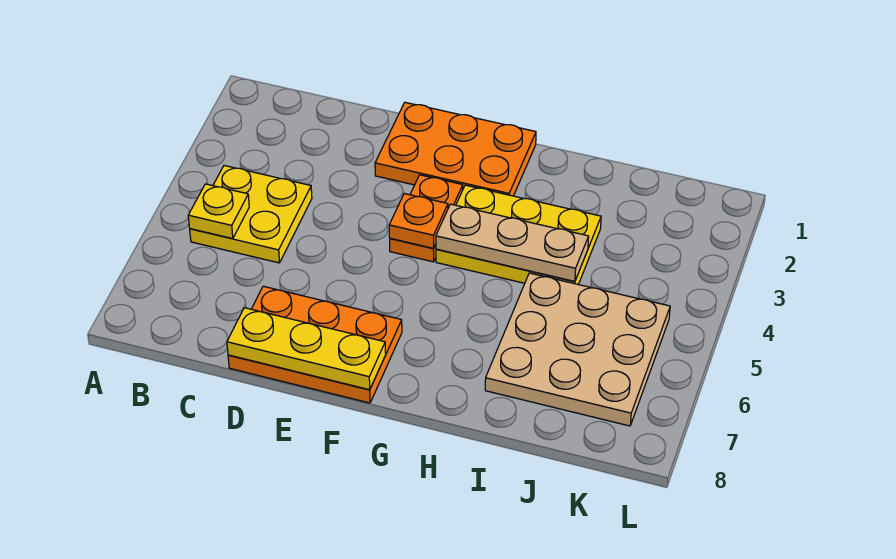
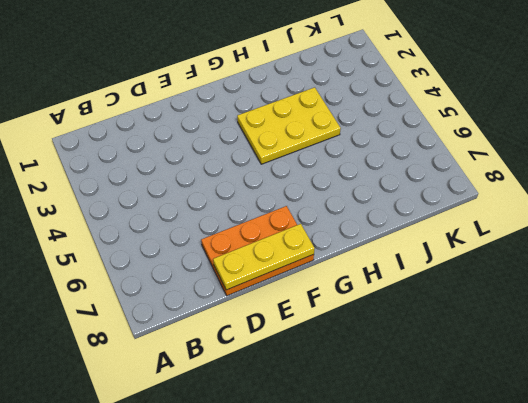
none -> yellow 2x2 plate [190,166,312,263]
none -> orange 2x3 plate [375,102,536,196]

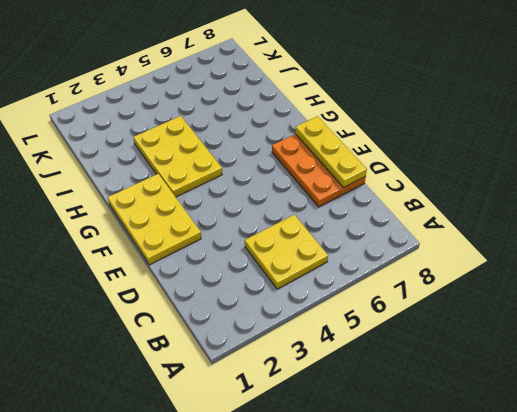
yellow 2x3 plate [108,174,201,265] -> orange 2x3 plate [375,102,536,196]
none -> orange 1x2 plate [390,175,463,262]
none -> tan 3x3 plate [485,273,670,426]

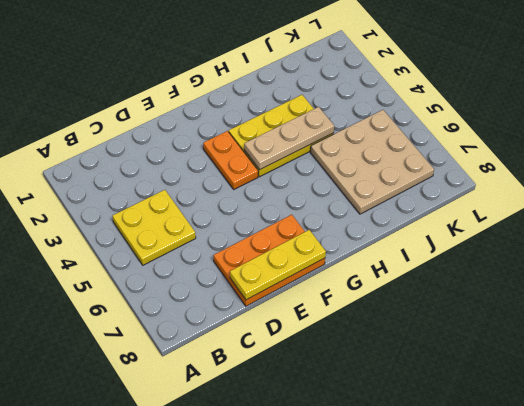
none -> orange 2x3 plate [375,102,536,196]
none -> yellow 1x1 plate [188,184,249,239]

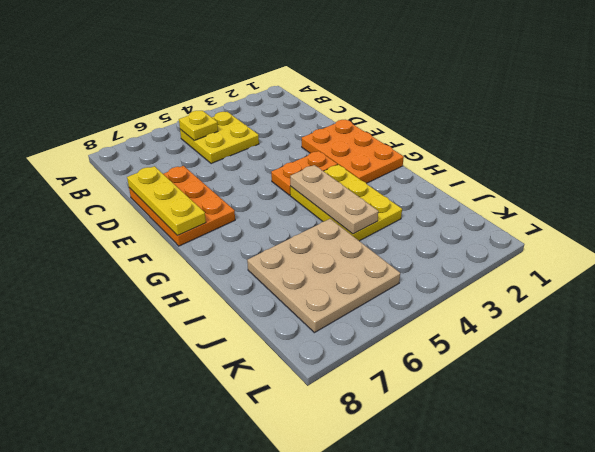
none -> orange 1x1 plate [389,194,448,248]

